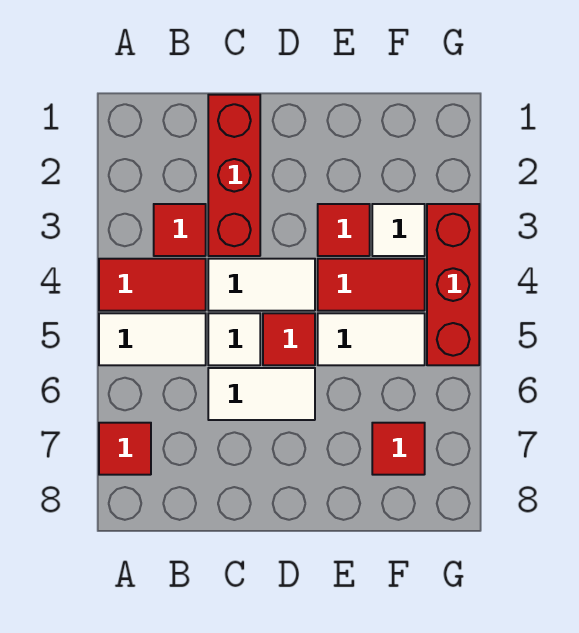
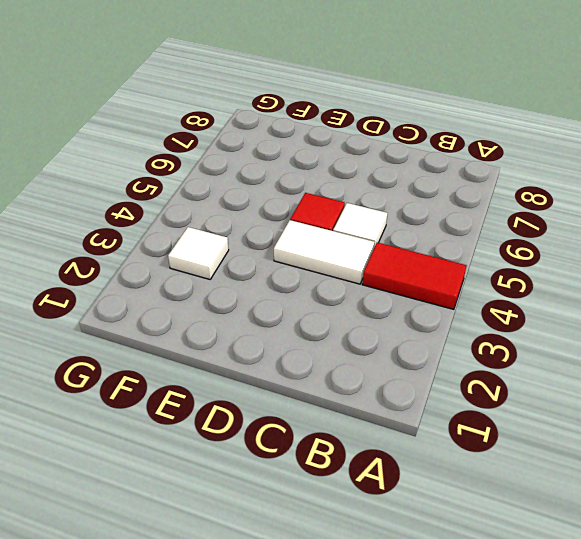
none -> white 1x2 tile [99,313,206,365]
none -> red 1x1 tile [99,423,151,475]
none -> red 1x1 tile [154,204,206,256]

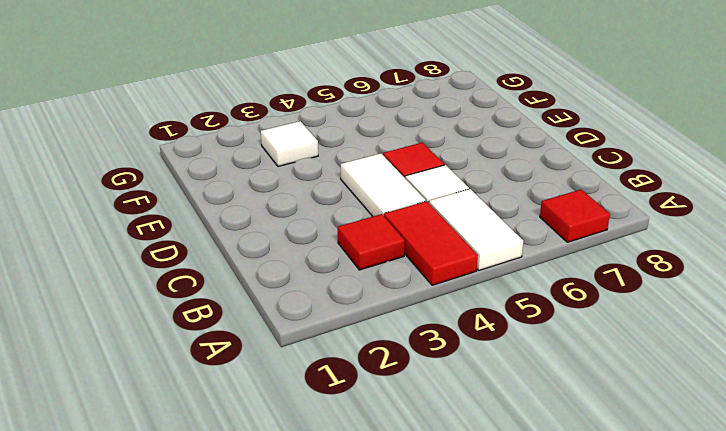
none -> red 1x3 brick [208,95,260,256]
none -> white 1x2 tile [208,368,315,420]
none -> red 1x1 tile [318,204,370,256]

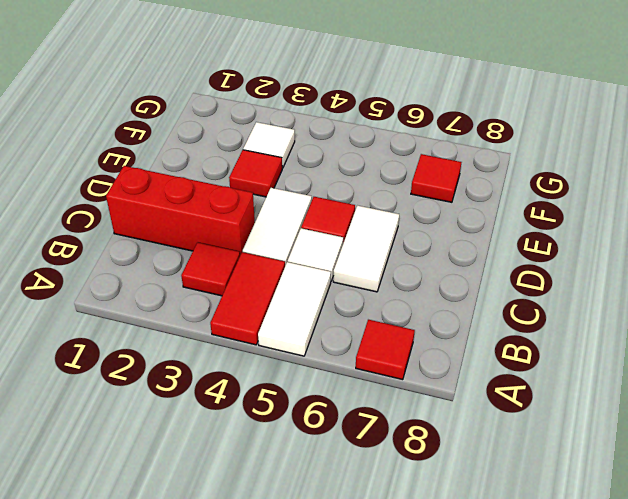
none -> red 1x2 tile [318,259,425,311]
none -> white 1x2 tile [318,313,425,365]
none -> red 1x3 brick [427,204,479,365]

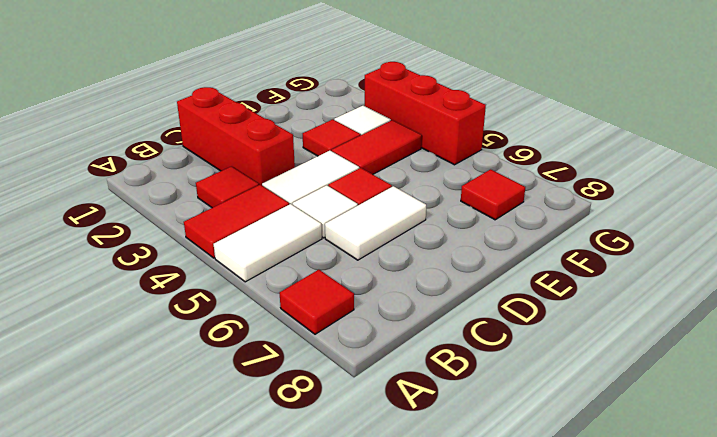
none -> white 1x2 tile [318,313,425,365]

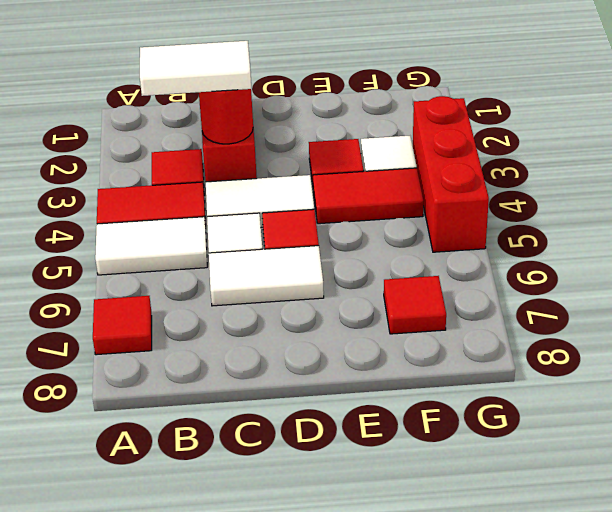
white 1x2 tile [140,41,251,96] -> white 1x2 tile moved to [318,313,425,365]
red 1x1 round brick [199,89,253,144] -> none

